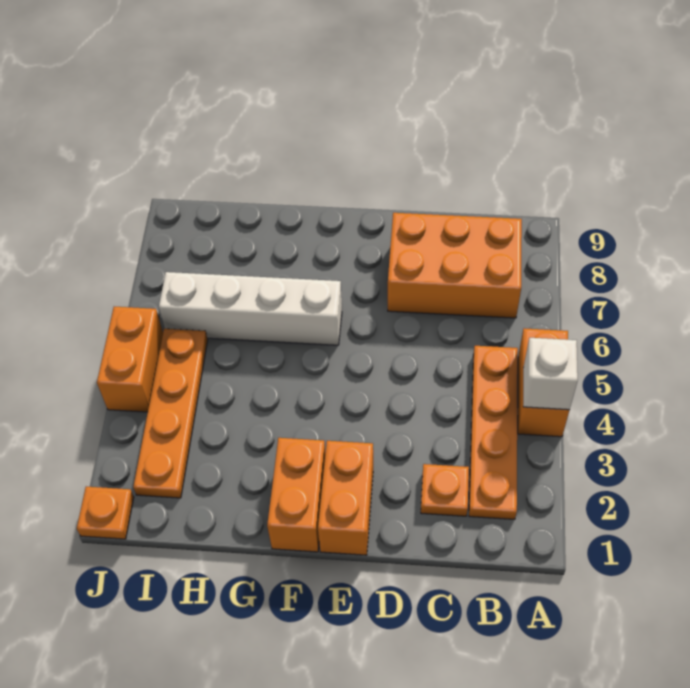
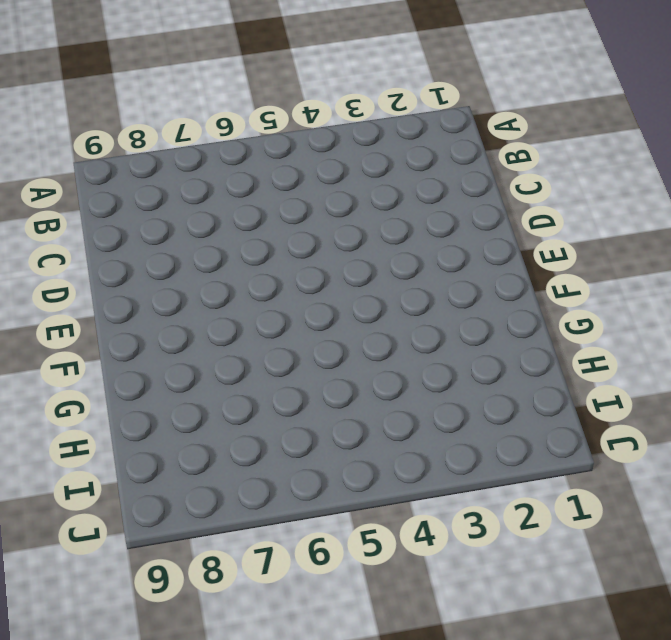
none -> orange 1x2 brick [518,328,569,437]
none -> orange 1x4 plate [469,346,518,519]

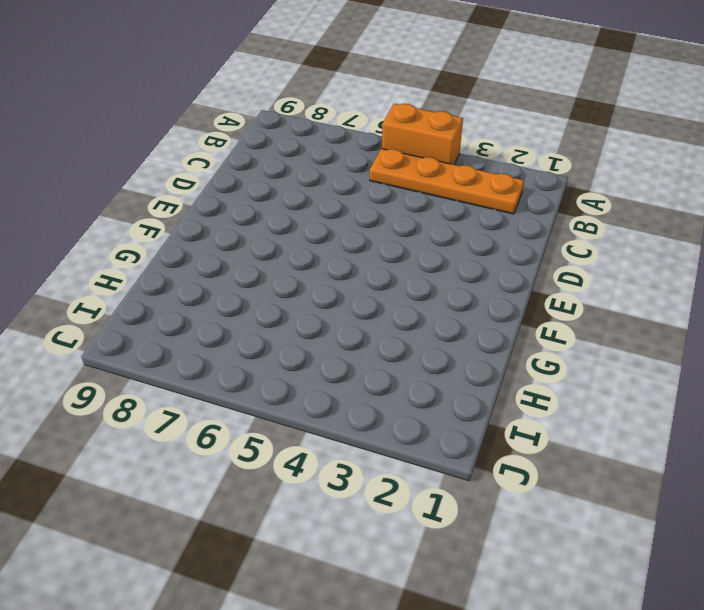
none -> orange 2x3 brick [388,213,522,318]
none -> orange 1x1 plate [421,464,469,516]

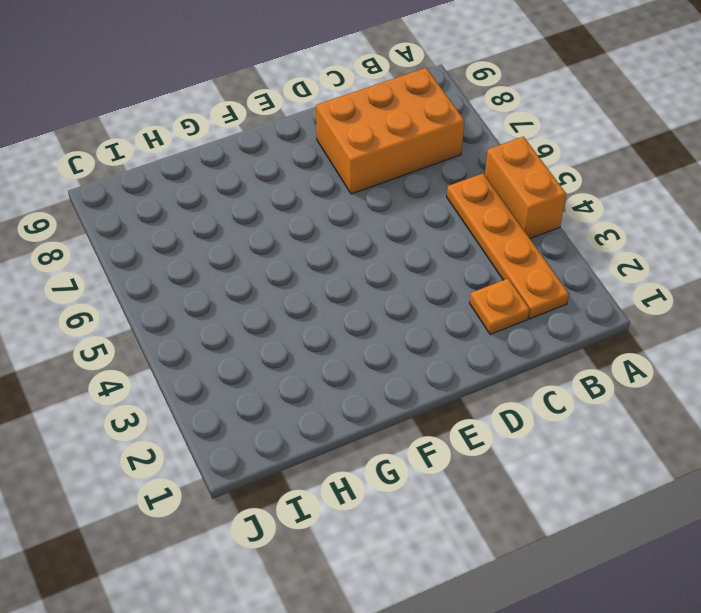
none -> orange 1x2 brick [318,441,373,555]
none -> orange 1x2 brick [267,438,325,552]

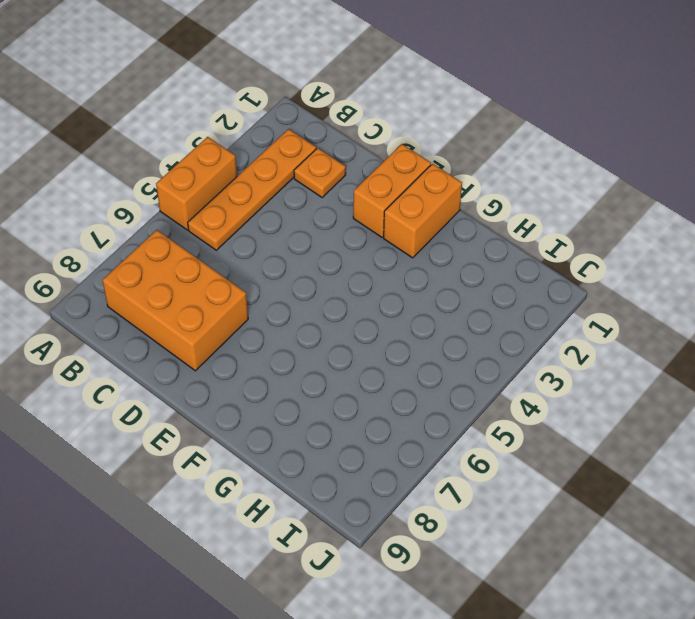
none -> white 1x4 brick [159,272,342,345]
none -> orange 1x4 plate [133,329,208,498]

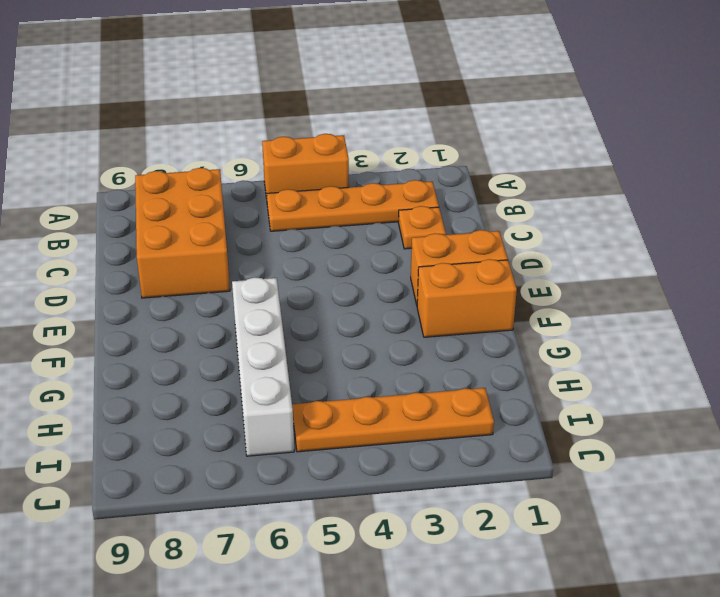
none -> orange 1x1 plate [77,487,134,539]
none -> orange 1x2 brick [97,307,163,412]

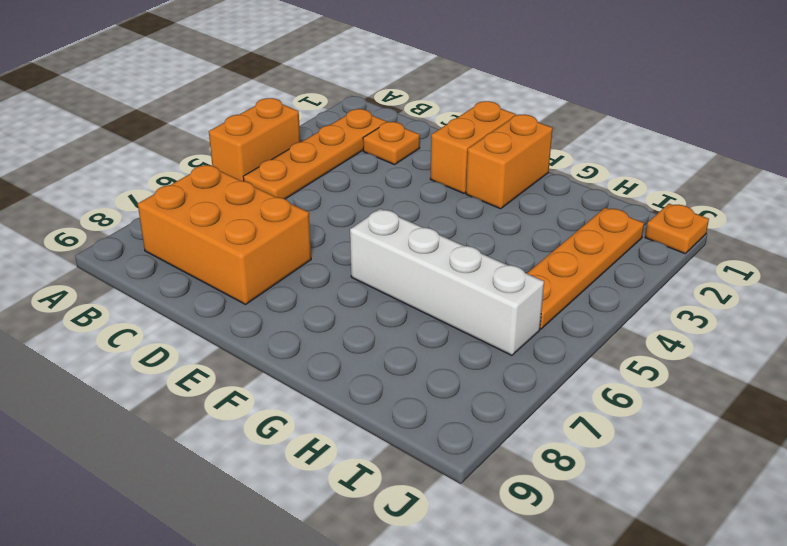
none -> orange 1x2 brick [97,307,163,412]
none -> white 1x1 brick [523,338,578,410]

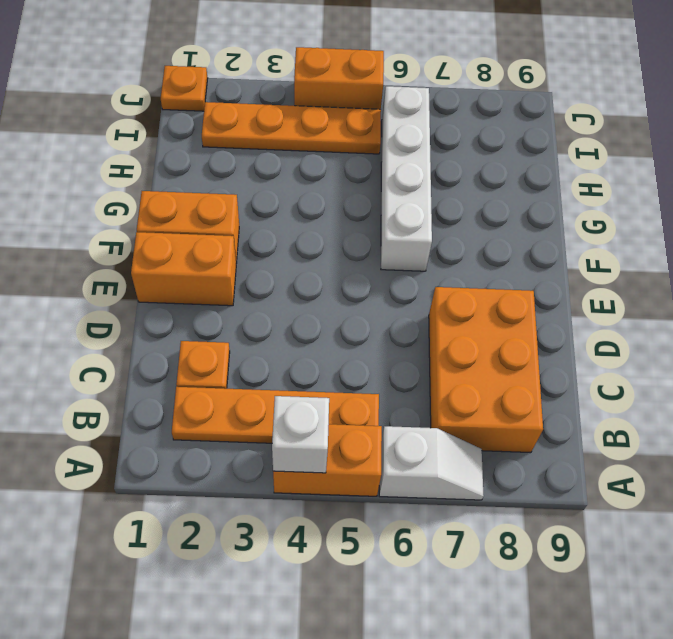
white 1x2 slope [379,426,484,500] -> none

